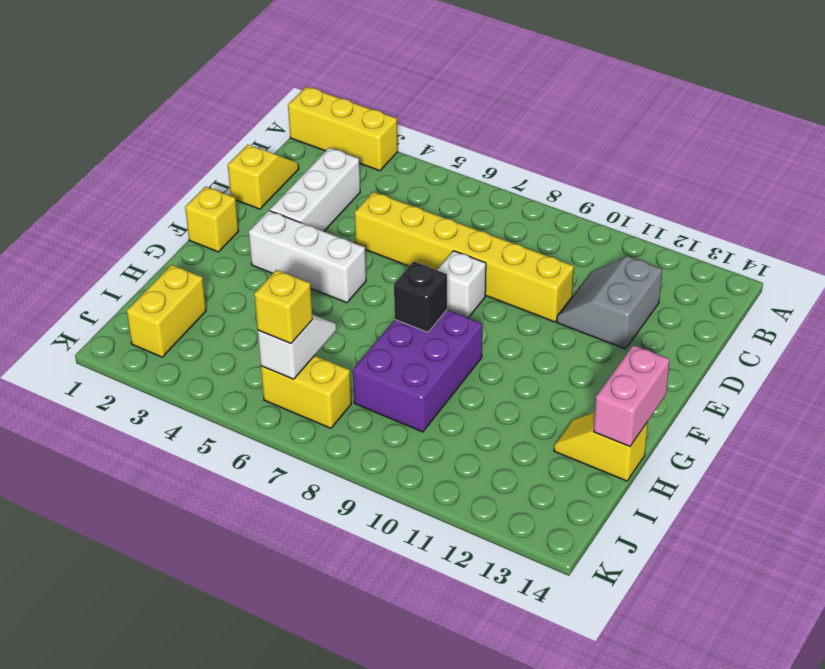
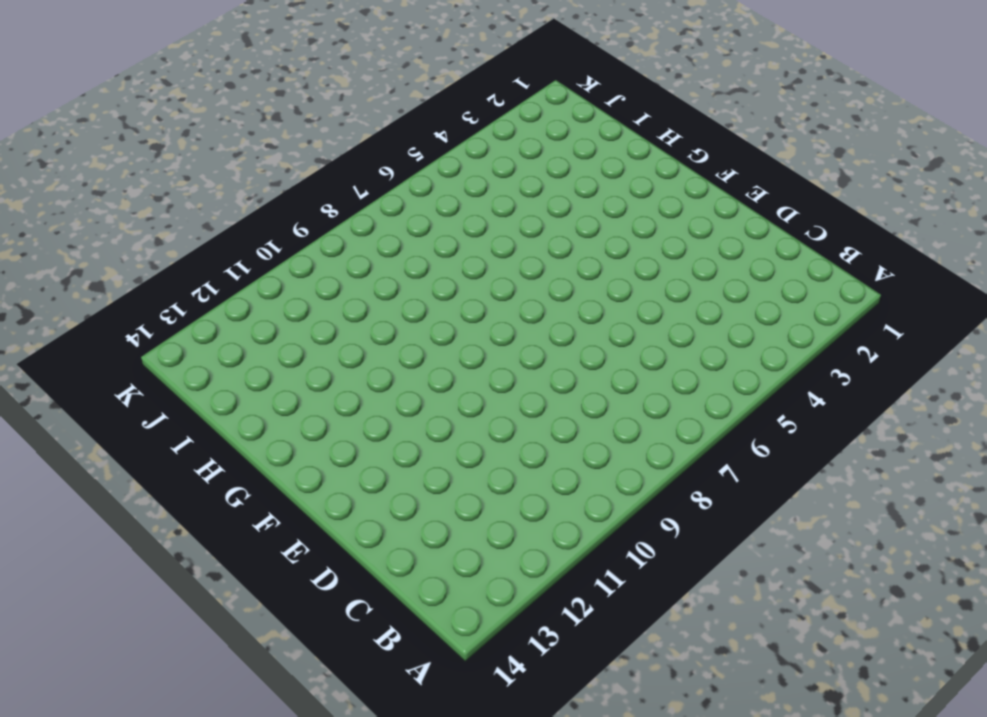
none -> yellow 1x3 brick [288,86,398,171]
none -> yellow 1x2 slope [228,145,299,209]
none -> white 1x3 brick [270,148,360,231]

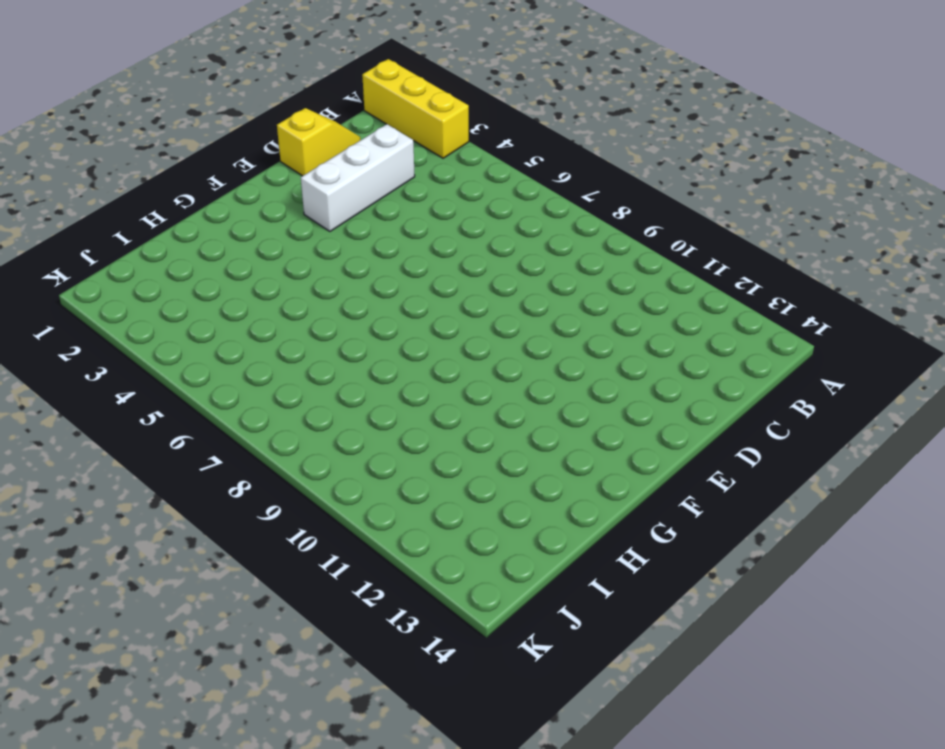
none -> grey 2x2 slope [557,256,662,349]
none -> yellow 1x6 brick [355,192,574,322]
none -> white 1x1 brick [437,251,486,318]

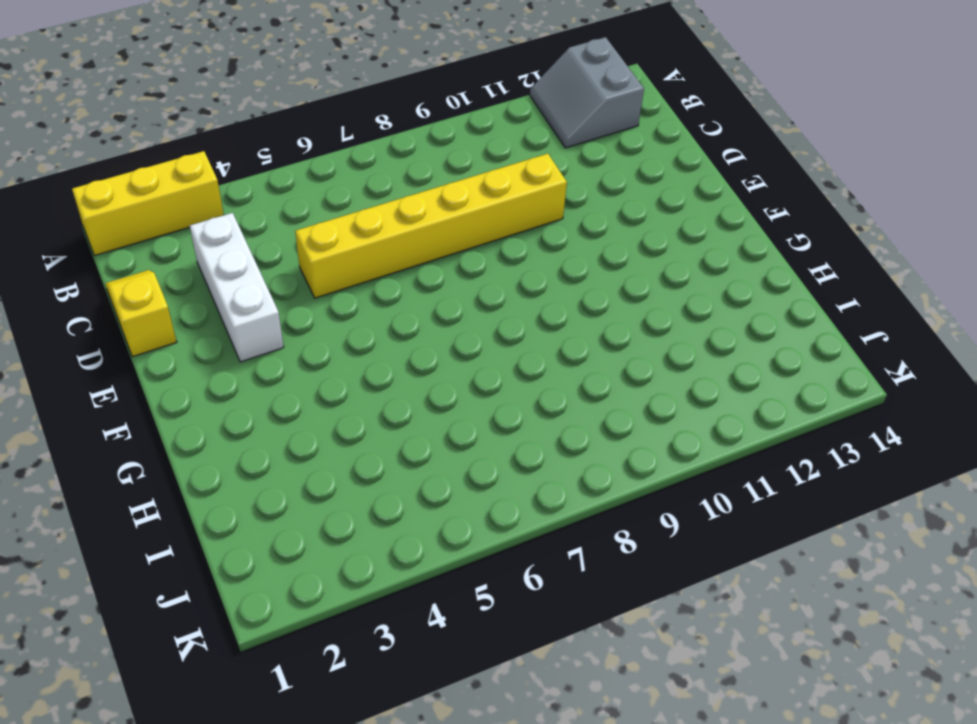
grey 2x2 slope [530,37,644,148] -> grey 2x2 slope moved to [557,256,662,349]
none -> white 1x1 brick [437,251,486,318]
none -> yellow 1x1 brick [185,186,239,252]
none -> white 1x3 brick [249,211,366,303]

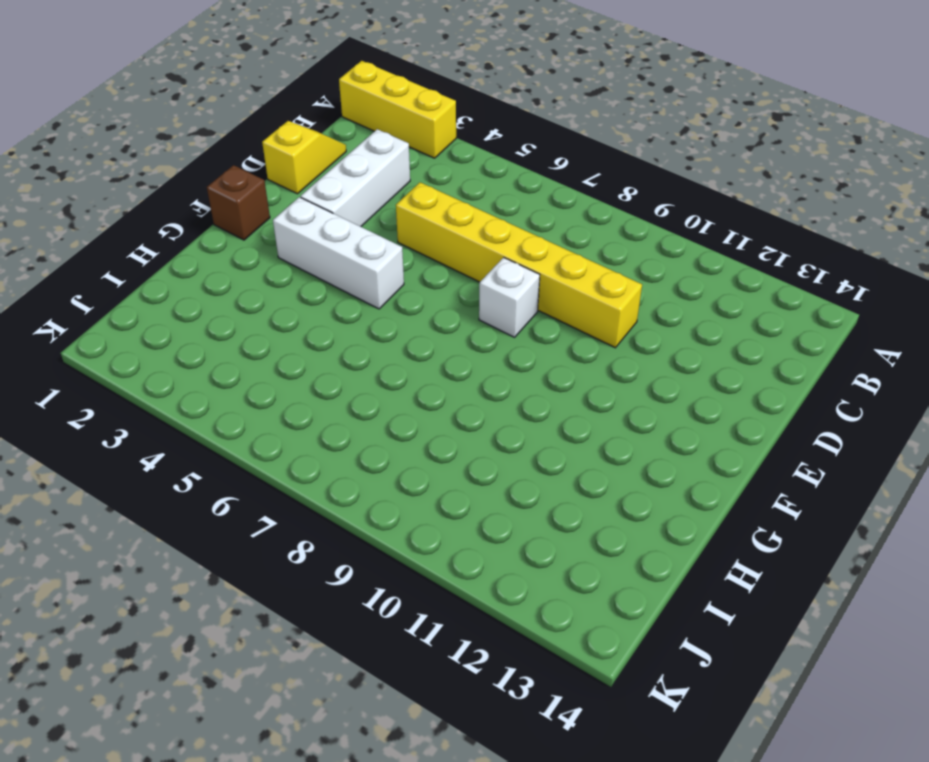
brown 1x1 brick [207,165,270,240] -> yellow 1x1 brick [185,186,239,252]
none -> grey 2x2 slope [557,256,662,349]
none -> purple 2x3 brick [353,310,482,432]
none -> yellow 1x2 slope [554,412,648,481]

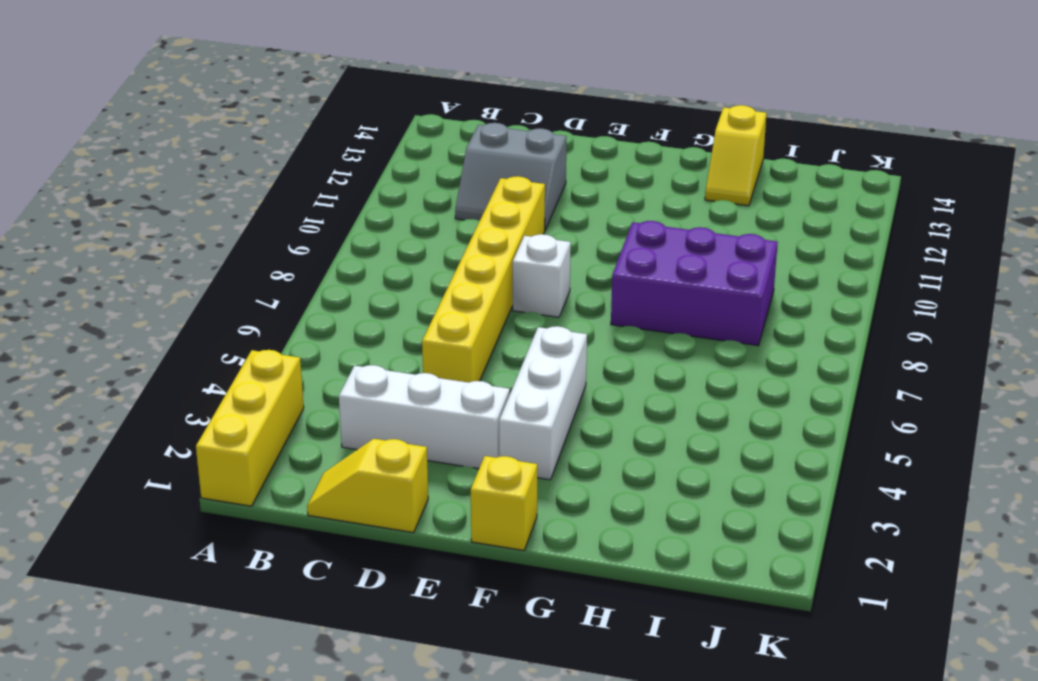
none -> yellow 1x2 brick [127,265,206,357]
none -> yellow 1x2 brick [261,356,352,428]
none -> black 1x1 brick [394,261,447,332]

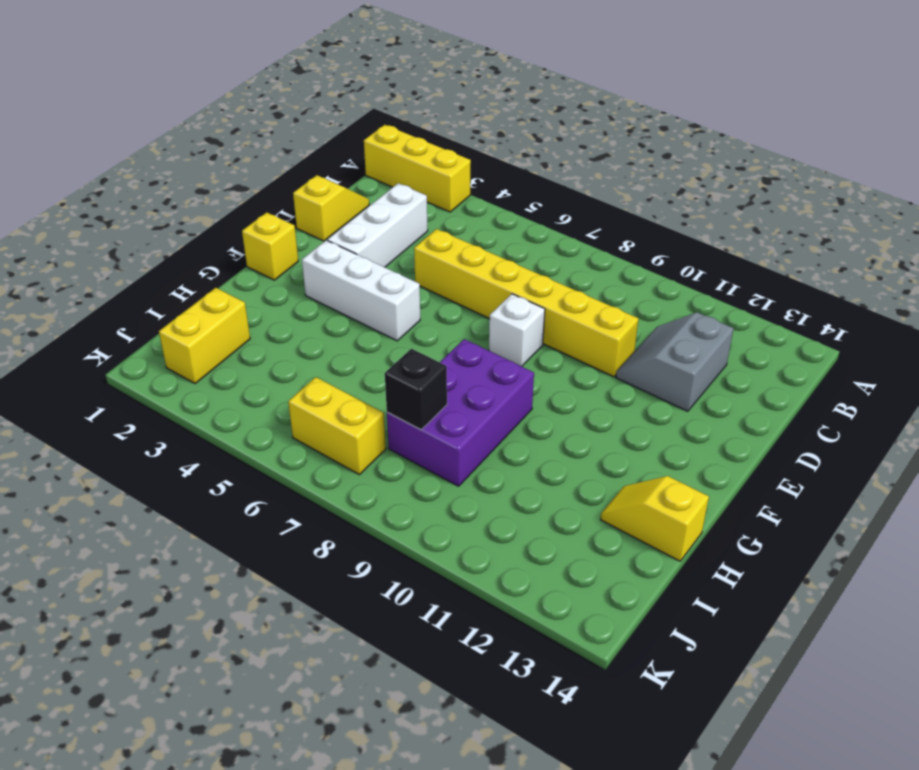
black 1x1 brick [385,349,447,430] -> black 1x1 brick moved to [394,261,447,332]
none -> pink 1x2 brick [594,345,670,447]
none -> white 1x2 slope [258,315,336,379]
none -> yellow 1x1 brick [254,270,313,344]

